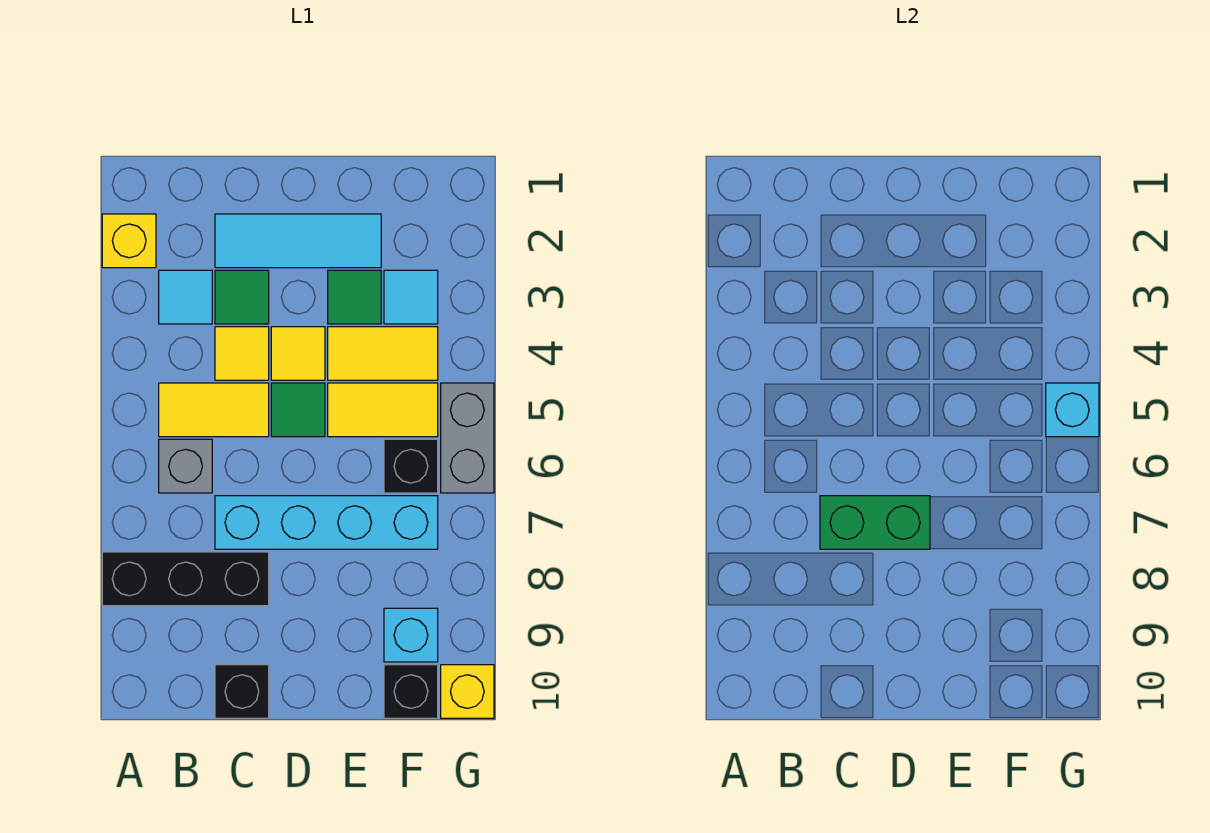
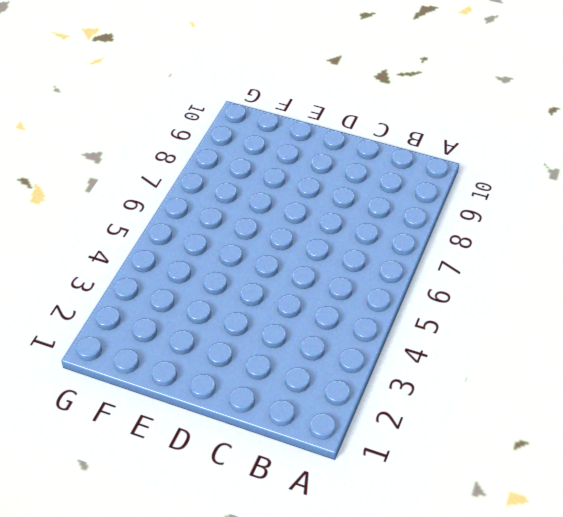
none -> yellow 1x1 brick [102,214,156,268]
none -> black 1x3 brick [102,552,269,606]
none -> cyan 1x1 tile [159,270,212,324]

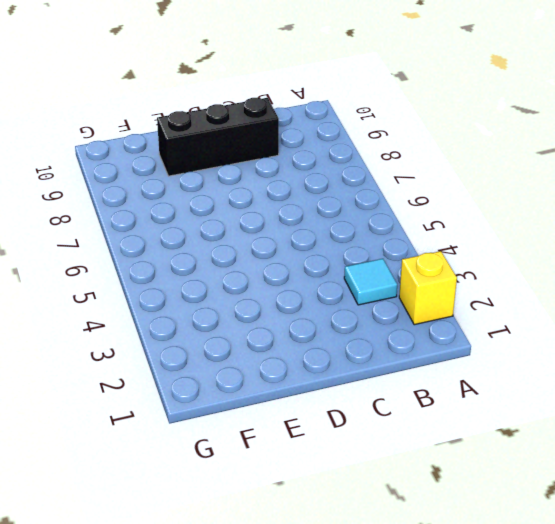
black 1x3 brick [157,98,279,176] -> black 1x3 brick moved to [102,552,269,606]
none -> yellow 1x2 tile [159,383,269,437]
none -> grey 1x1 brick [159,439,212,493]
none -> cyan 1x3 tile [215,214,381,268]

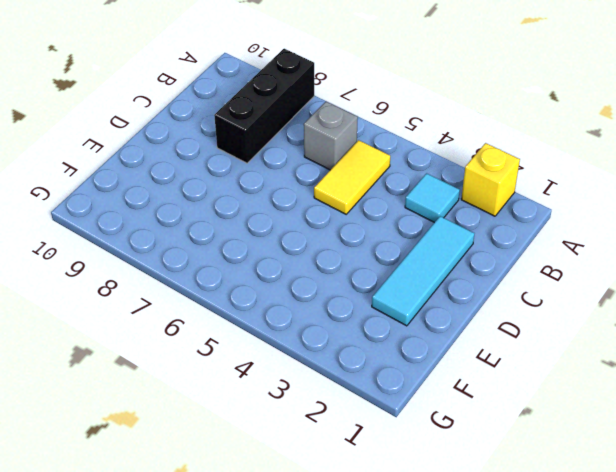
none -> green 1x1 tile [215,270,269,324]
none -> yellow 1x1 tile [215,327,269,380]
none -> cyan 1x4 brick [215,496,438,549]

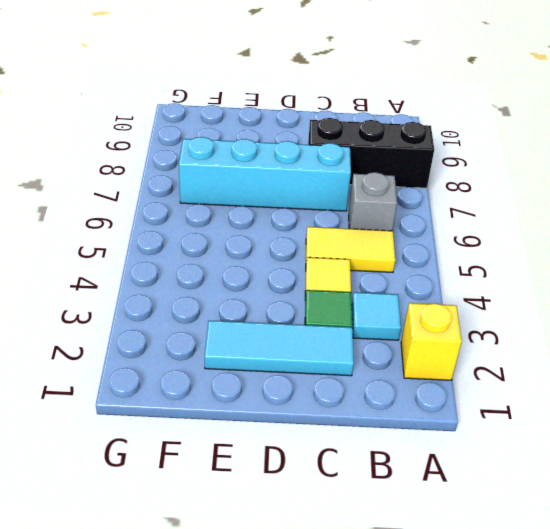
none -> black 1x1 brick [215,665,269,718]
none -> yellow 1x1 tile [271,327,325,380]
none -> green 1x1 tile [271,383,325,437]

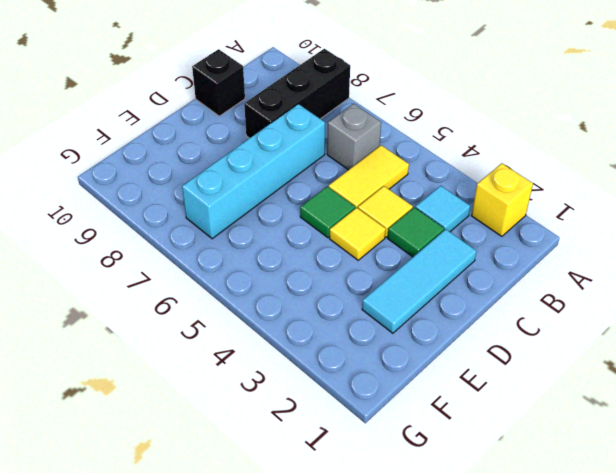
none -> green 1x1 tile [328,270,381,324]
none -> yellow 1x2 tile [328,327,438,380]
none -> yellow 1x2 tile [328,383,438,437]

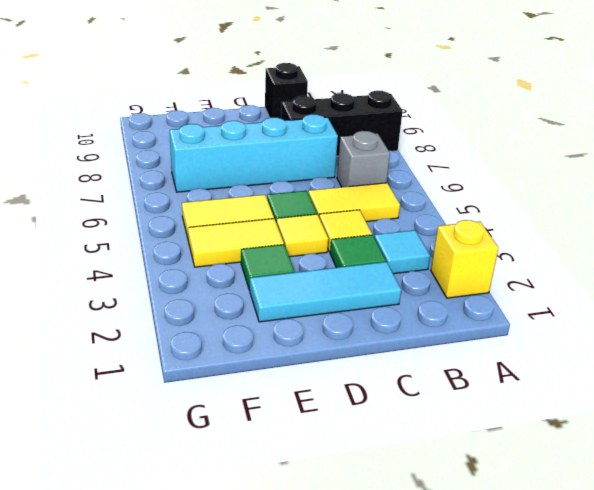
none -> cyan 1x1 tile [384,270,438,324]
none -> black 1x1 brick [384,439,438,493]
none -> cyan 1x1 brick [384,608,438,662]

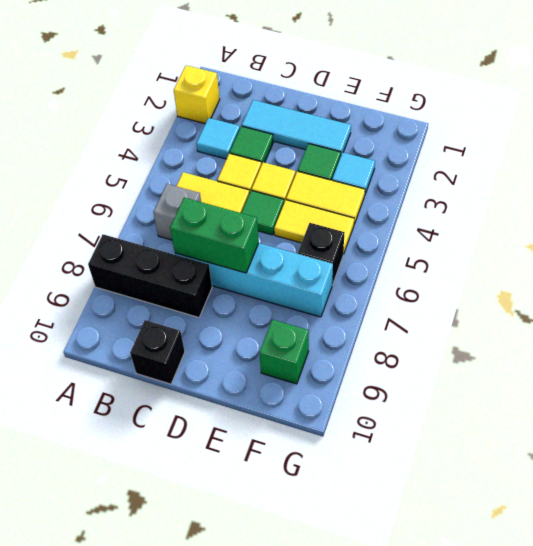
green 1x1 brick [260,320,309,384] -> cyan 1x1 brick [384,608,438,662]
none -> black 1x1 brick [384,665,438,718]
none -> grey 1x2 brick [441,383,494,493]
none -> yellow 1x1 brick [441,665,494,718]

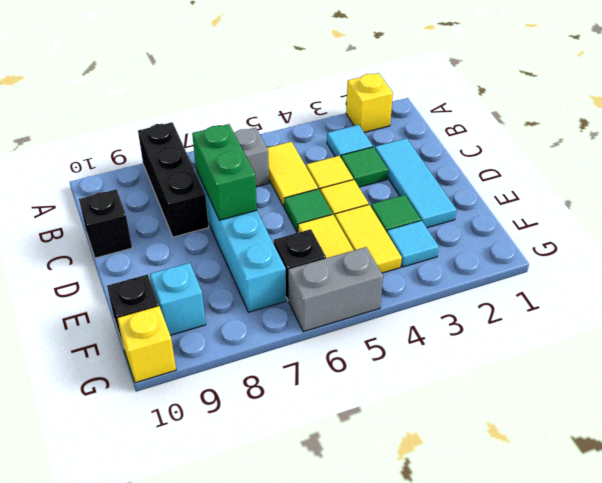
none -> cyan 1x1 brick [1046,383,1099,437]

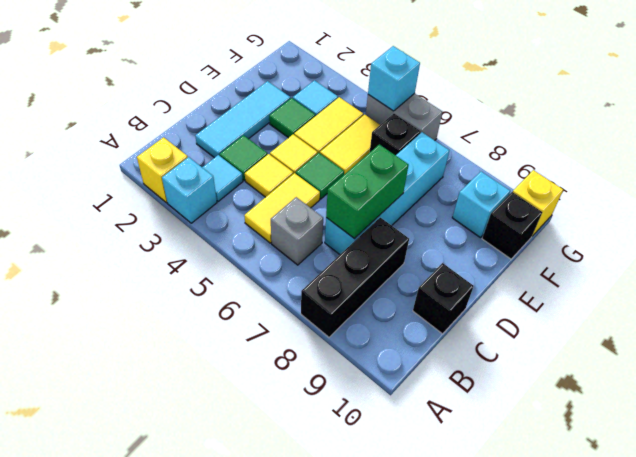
cyan 1x1 brick [162,157,217,223] -> none

